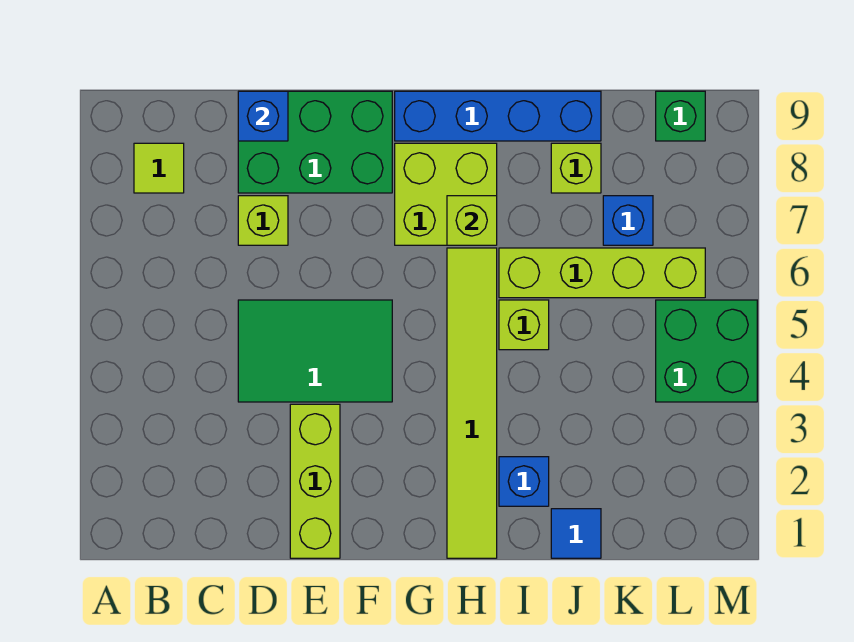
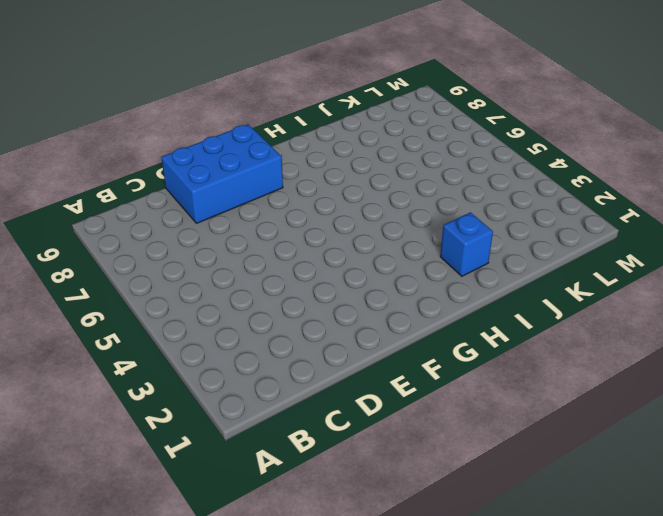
blue 2x3 brick [161,124,283,223] -> green 2x3 brick [238,91,392,193]
none -> lime 1x1 tile [134,143,184,193]
none -> green 2x3 tile [238,300,392,402]
none -> lime 1x1 brick [238,196,288,245]

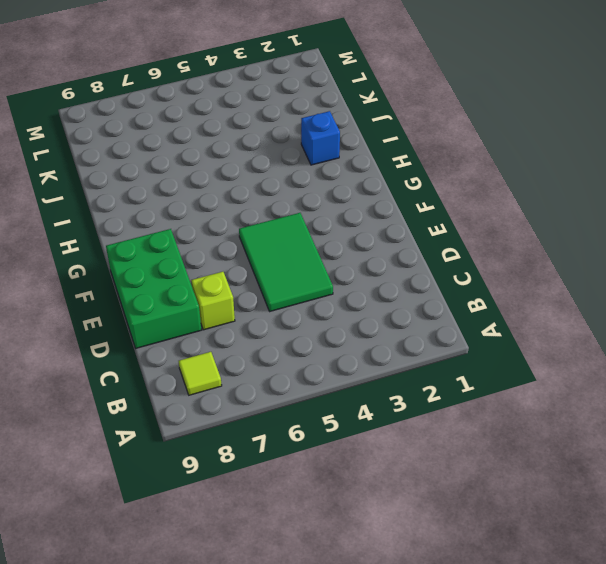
none -> lime 1x3 brick [290,404,340,558]
none -> lime 2x2 brick [395,143,497,245]
none -> blue 1x4 brick [395,91,601,141]

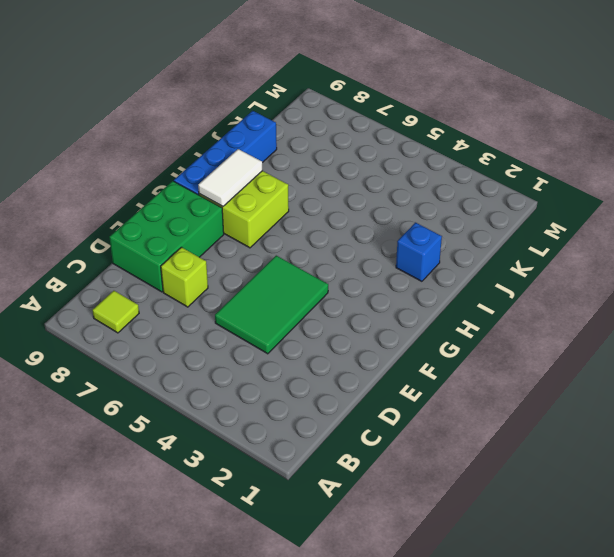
white 1x2 tile [198,149,263,206] -> none
none -> lime 1x3 brick [290,404,340,558]
none -> lime 1x6 tile [447,248,497,558]
none -> lime 1x1 brick [499,300,549,350]

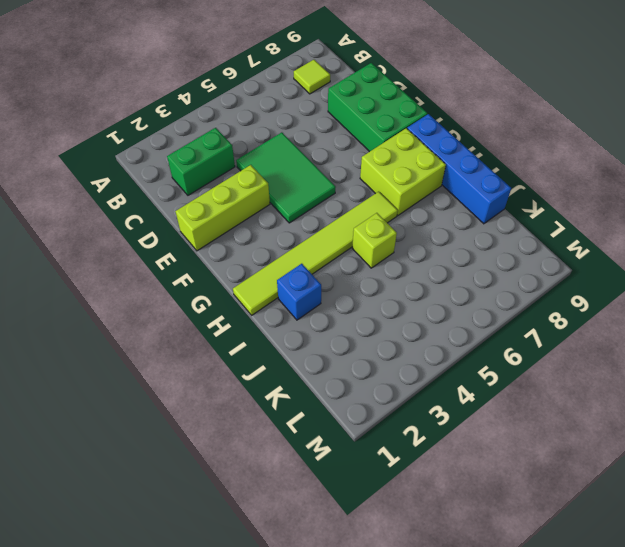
green 1x2 brick [167,128,235,195] -> none
none -> lime 1x1 brick [238,196,288,245]
none -> lime 1x4 brick [499,248,705,298]
none -> blue 1x1 tile [551,509,601,558]

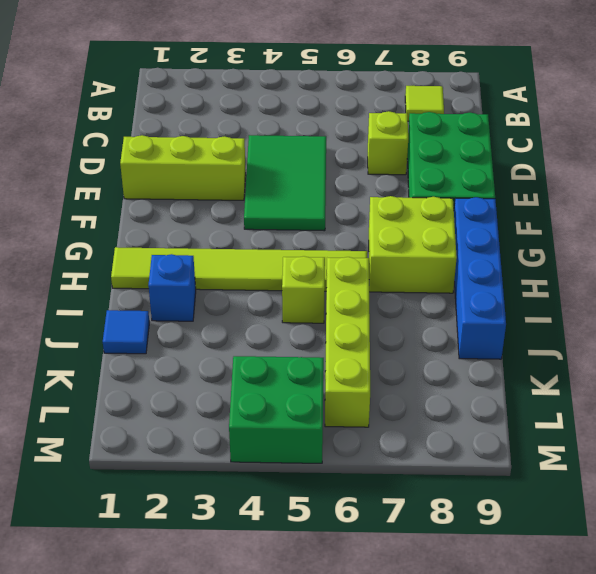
none -> lime 1x1 brick [551,143,601,193]
none -> blue 1x1 brick [603,196,653,245]
none -> green 1x1 brick [656,91,705,141]

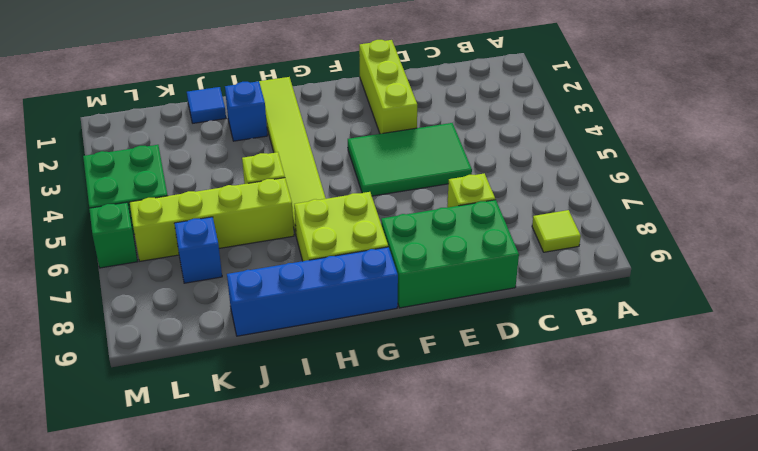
green 1x1 brick [89,202,137,268] -> green 1x1 brick moved to [656,91,705,141]
none -> lime 1x1 brick [551,143,601,193]
none -> blue 1x1 brick [238,91,288,141]
none -> lime 1x1 brick [447,196,497,245]

